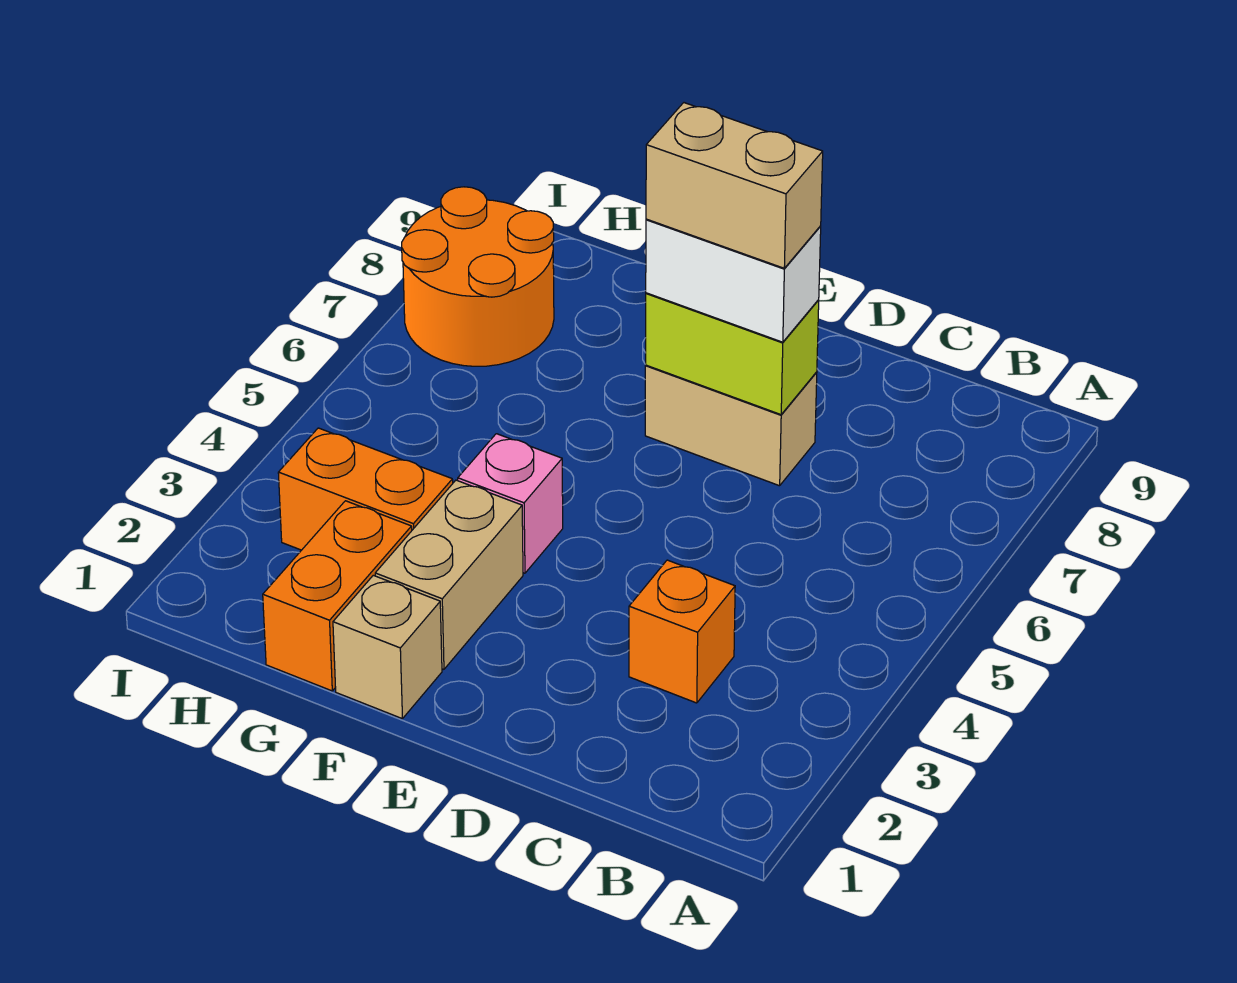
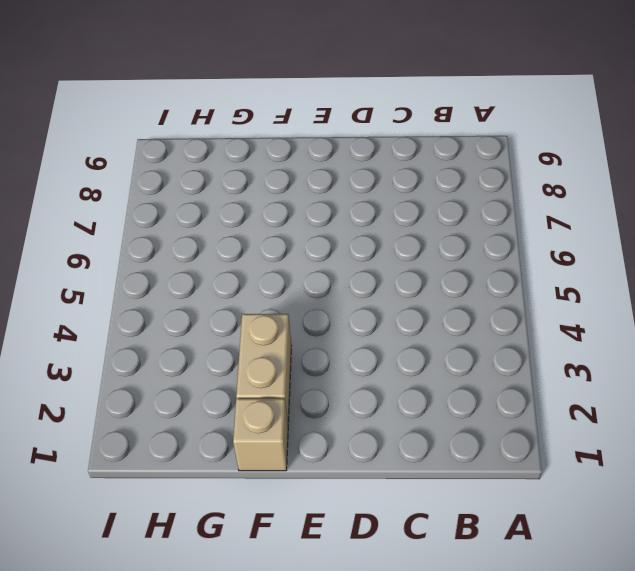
none -> orange 1x1 brick [629,560,735,703]
none -> tan 1x2 brick [645,365,817,486]

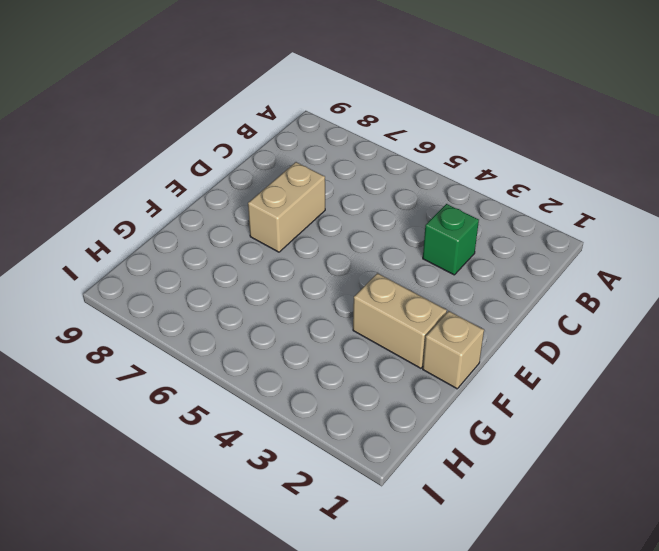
green 1x1 brick [423,204,479,275] -> orange 1x1 brick [629,560,735,703]
none -> pink 1x1 brick [458,434,563,573]
none -> orange 1x2 brick [263,501,412,691]

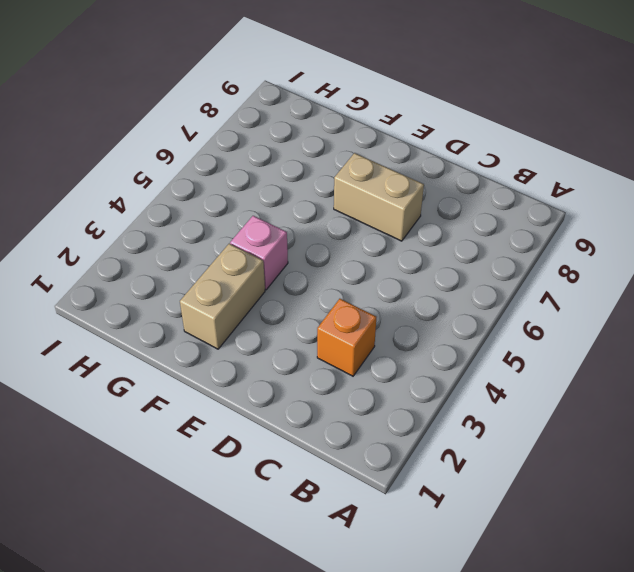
none -> tan 1x1 brick [333,575,442,719]
none -> orange 1x2 brick [263,501,412,691]

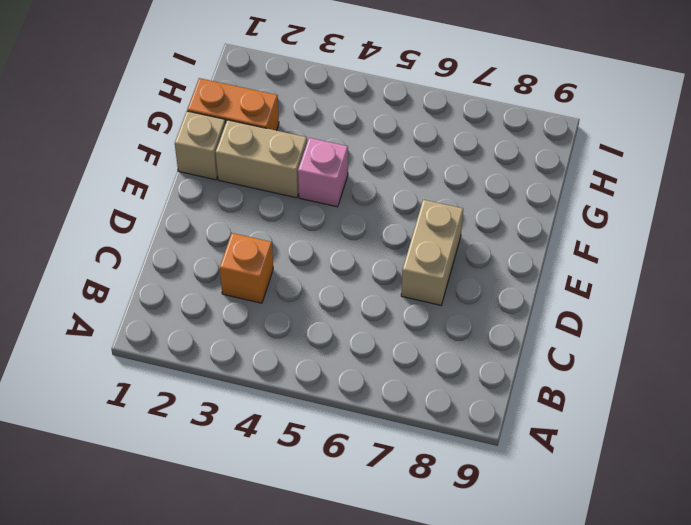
none -> orange 1x2 brick [278,428,453,550]
none -> orange 2x2 round brick [402,187,554,366]

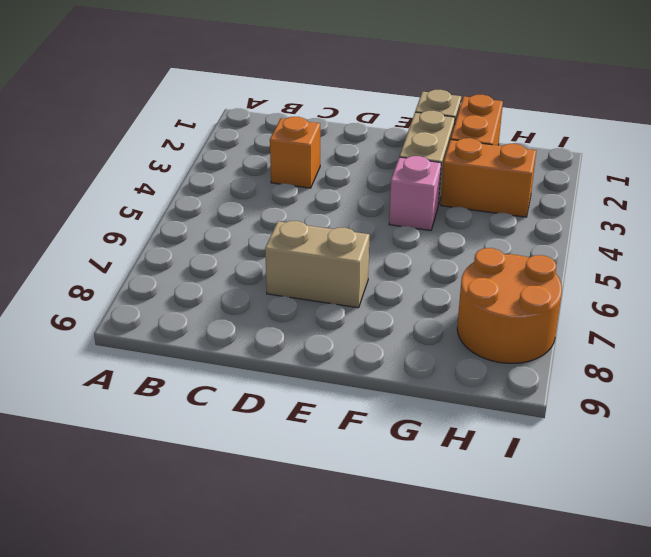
none -> lime 1x2 brick [645,293,819,415]
none -> white 1x2 brick [646,219,821,342]

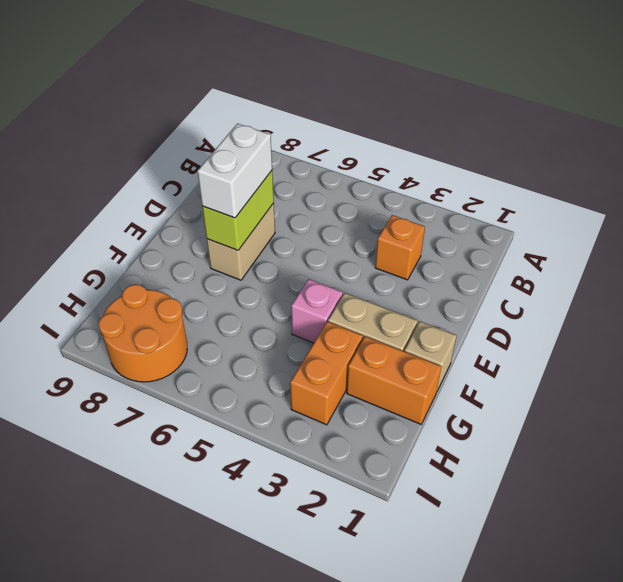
none -> tan 1x2 brick [646,103,823,268]

